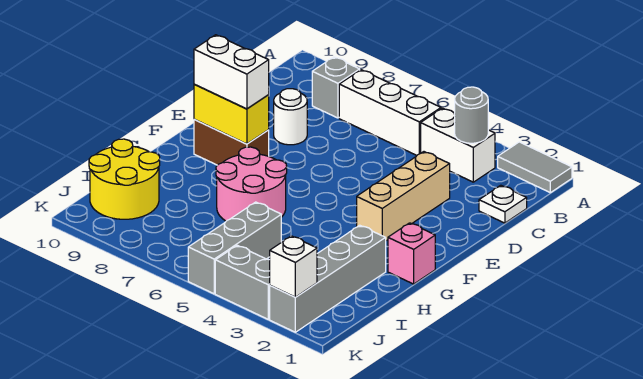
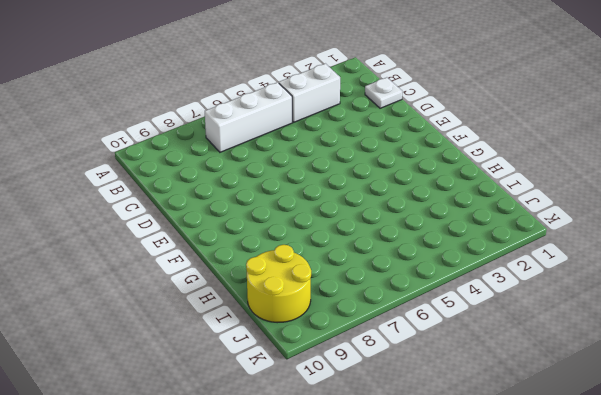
none -> grey 1x2 tile [498,142,572,193]
none -> grey 1x1 brick [312,57,360,118]
none -> tan 1x3 brick [357,152,450,241]

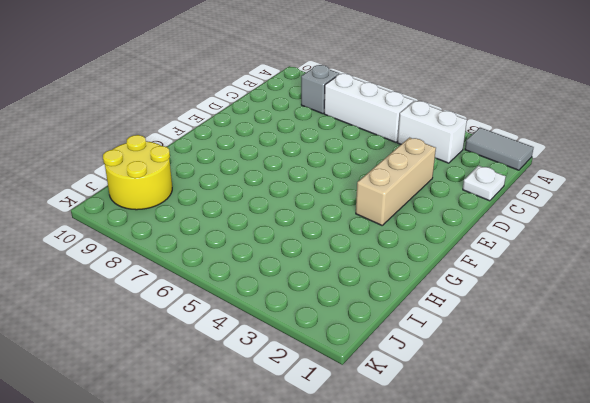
none -> white 1x1 round brick [274,89,307,145]
none -> brown 1x2 brick [194,119,269,165]
none -> pink 1x1 brick [388,223,435,284]

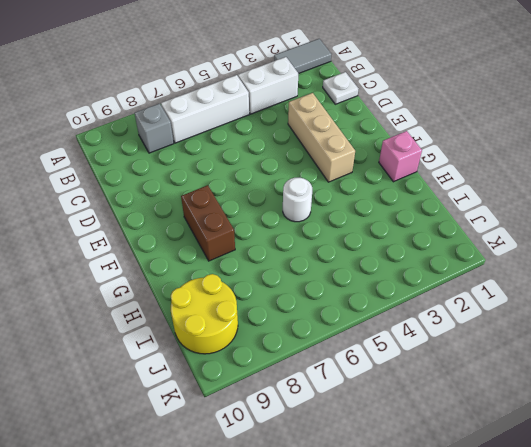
brown 1x2 brick [181,185,235,261] -> brown 1x2 brick turned to [194,119,269,165]
white 1x1 round brick [283,178,312,222] -> white 1x1 round brick moved to [274,89,307,145]
none -> pink 2x2 round brick [216,147,287,221]
none -> grey 1x4 brick [270,225,386,332]
none -> grey 1x3 brick [188,202,281,294]

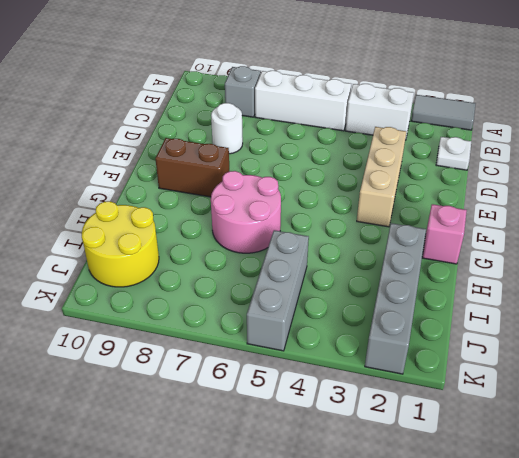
none -> grey 1x2 brick [215,245,270,319]
none -> grey 1x1 round brick [455,87,488,143]
none -> yellow 1x2 brick [194,84,269,144]

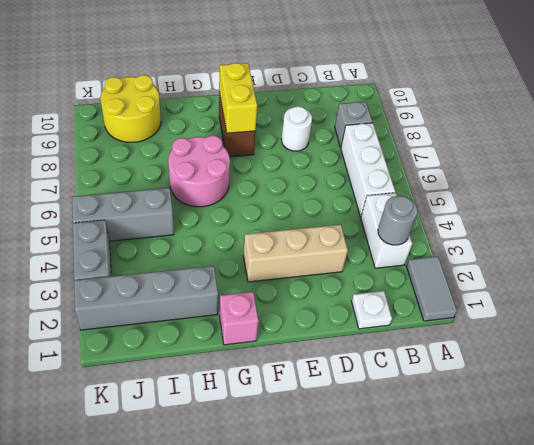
none -> white 1x1 brick [270,236,317,297]
none -> white 1x2 brick [194,35,269,109]

